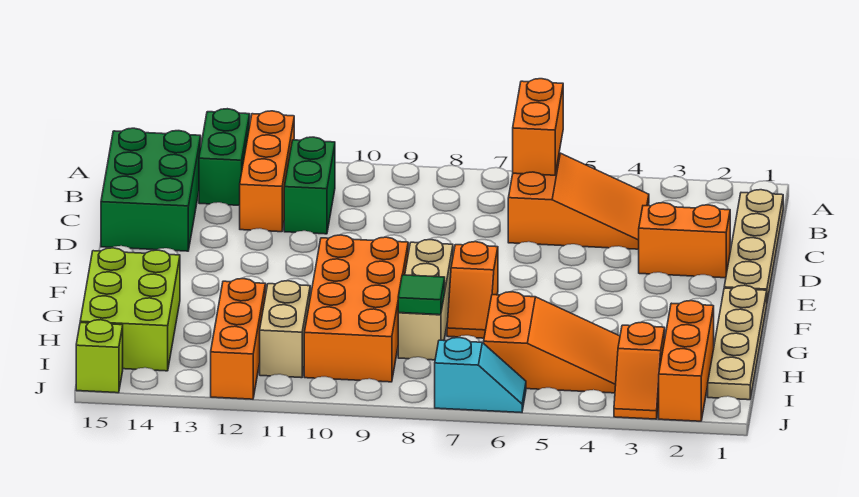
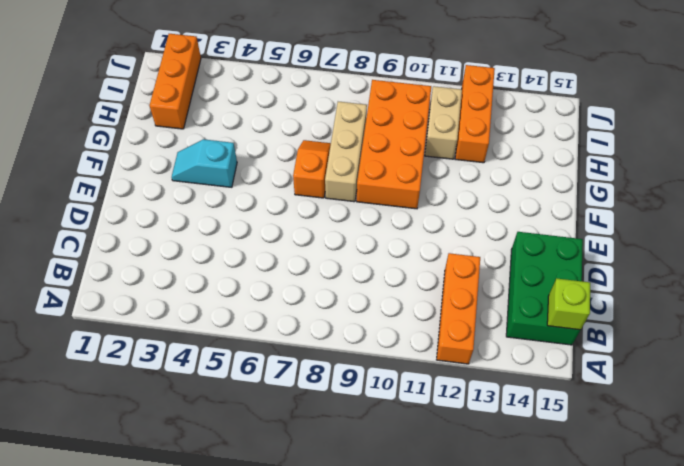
lime 1x1 brick [547,278,590,330] -> lime 1x1 brick moved to [76,320,123,393]
cyan 1x2 slope [172,139,237,187] -> cyan 1x2 slope moved to [435,338,526,413]
none -> green 1x2 brick [199,109,250,205]
none -> tan 1x4 plate [724,190,783,301]
none -> orange 2x3 slope [508,153,649,249]

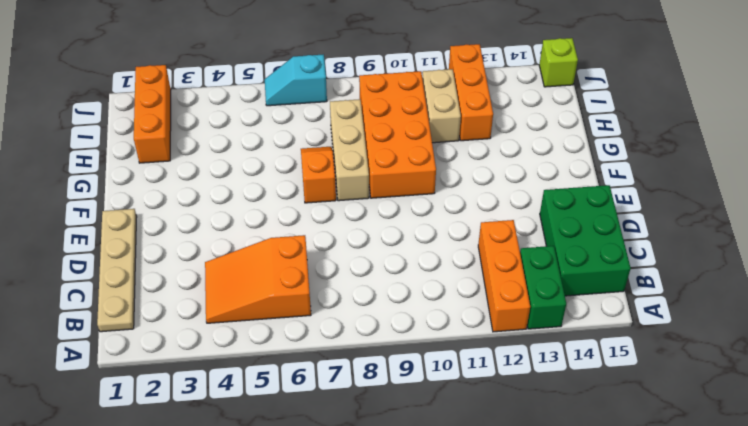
none -> green 1x2 brick [284,137,335,234]
none -> orange 1x2 brick [639,203,730,278]
none -> tan 1x4 plate [708,285,767,400]

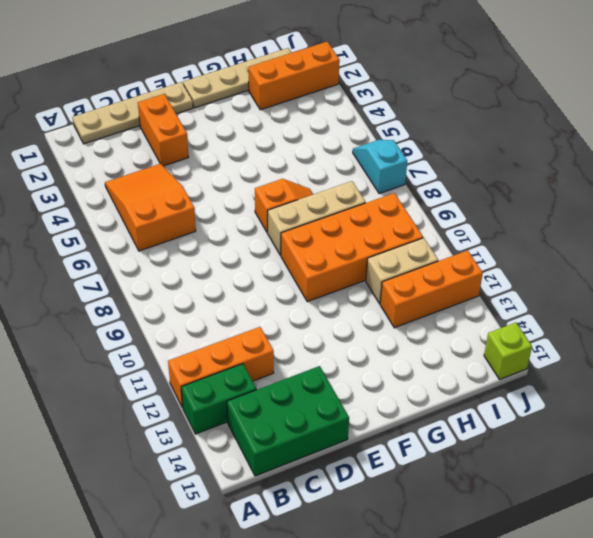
none -> green 1x2 brick [284,137,335,234]
none -> lime 2x3 brick [80,248,180,371]
none -> orange 2x3 slope [484,292,620,393]

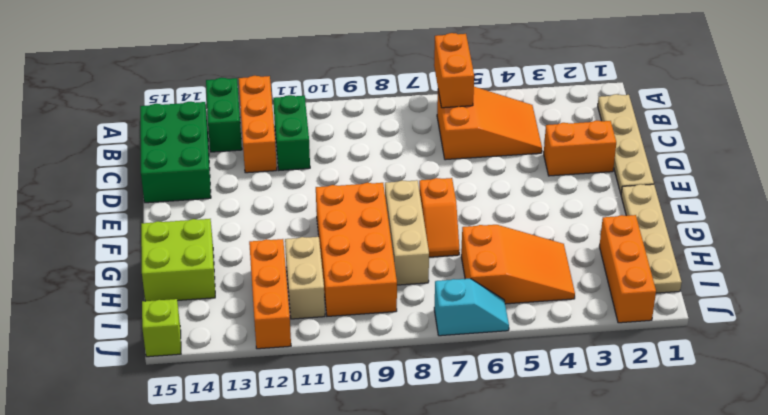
lime 2x2 brick [141,219,215,301] -> lime 2x3 brick [80,248,180,371]
none -> orange 1x2 slope [614,322,665,419]
none -> green 1x1 tile [398,275,445,315]

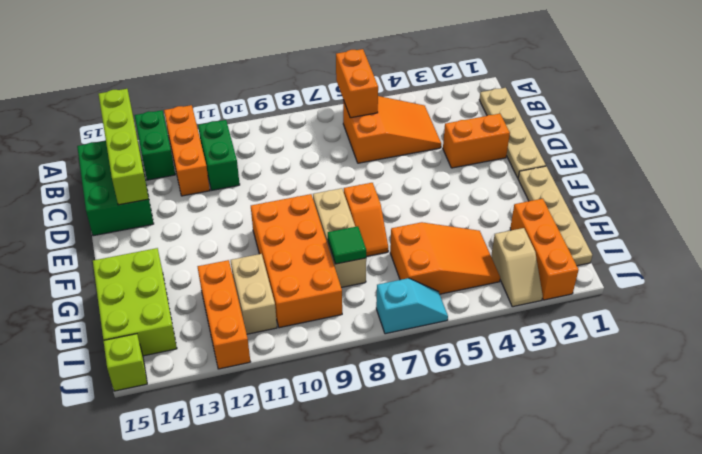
lime 1x4 brick [99,89,148,205] -> none
tan 1x2 slope [491,228,543,307] -> orange 1x2 slope [614,322,665,419]

